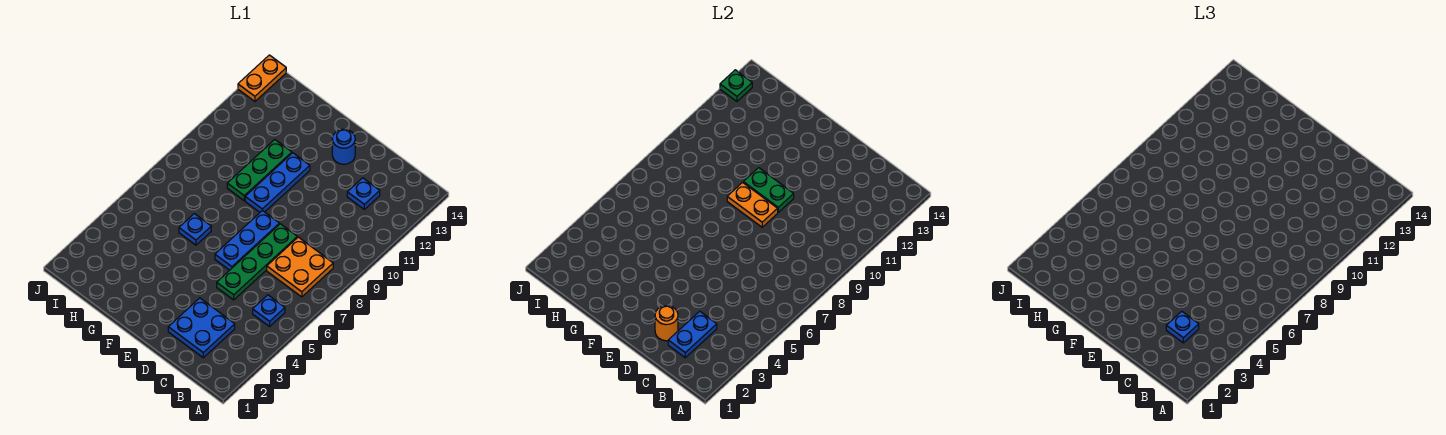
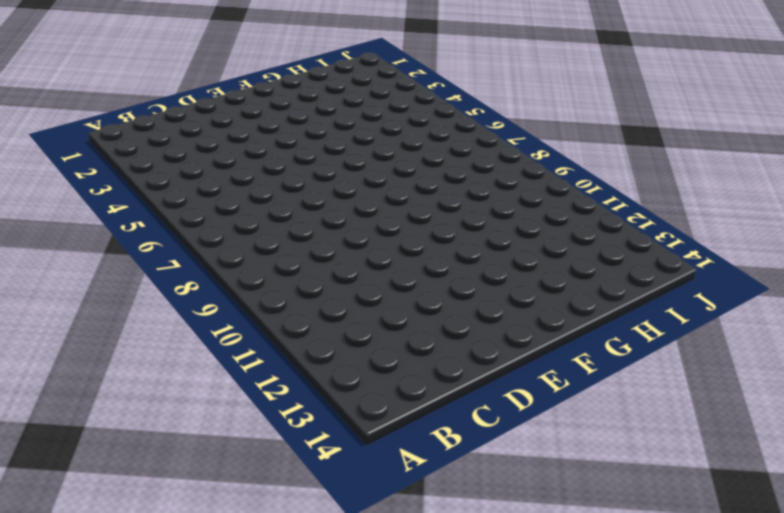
none -> blue 1x1 plate [253,295,285,326]
none -> orange 2x2 plate [267,237,333,297]
none -> blue 2x2 plate [168,298,235,358]

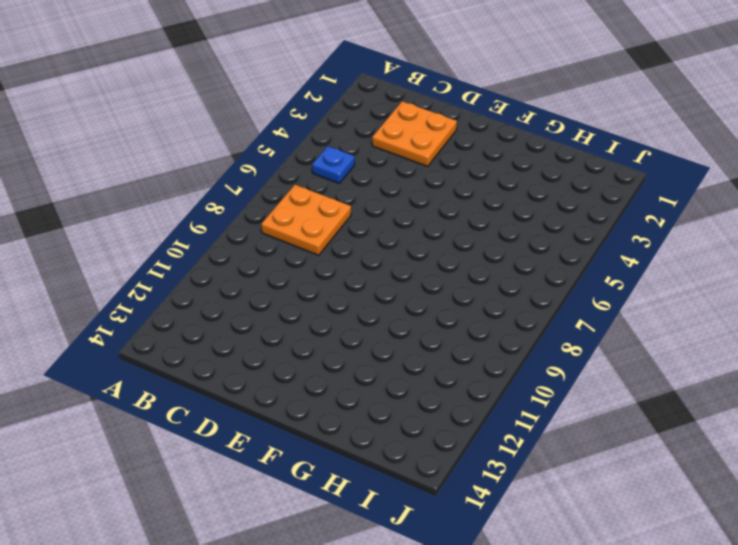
orange 2x2 plate [372,101,457,166] -> blue 2x2 plate [168,298,235,358]
none -> blue 1x1 plate [347,178,380,209]
none -> green 1x4 plate [217,224,297,300]
none -> blue 1x3 plate [215,210,279,270]

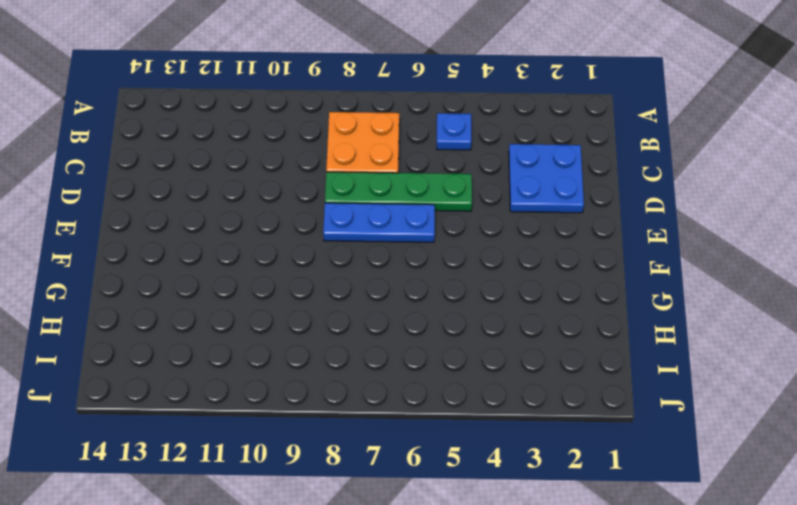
none -> blue 1x1 plate [347,178,380,209]
none -> blue 1x1 round brick [332,129,355,164]
none -> blue 1x3 plate [245,153,310,212]

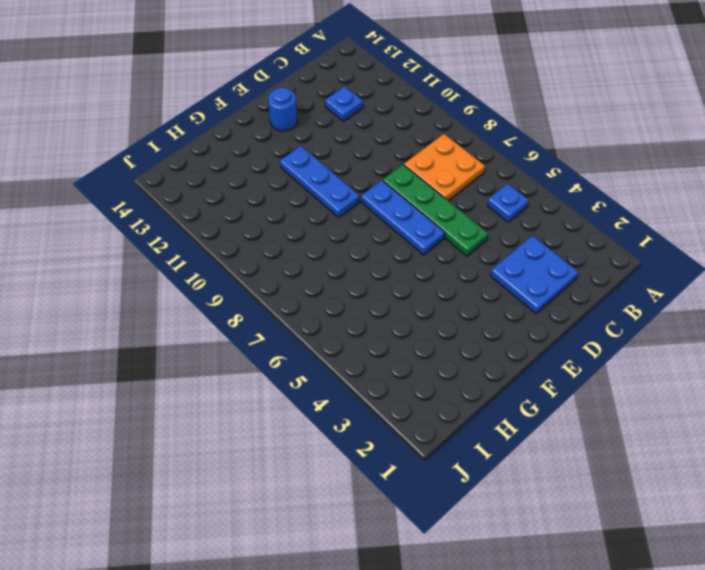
none -> blue 1x1 plate [179,214,211,245]
none -> green 1x3 plate [227,140,292,201]
none -> orange 1x2 plate [238,55,286,101]

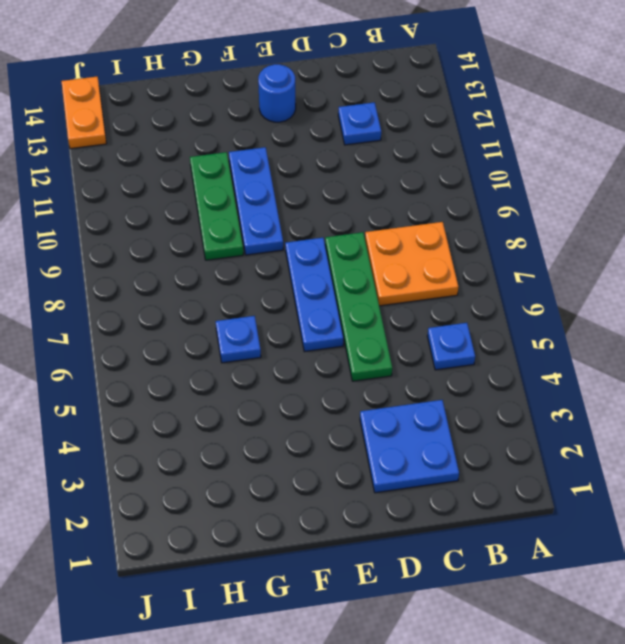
none -> blue 1x2 plate [668,311,717,358]
none -> orange 1x1 round brick [655,306,678,341]
none -> orange 1x2 plate [727,182,778,227]

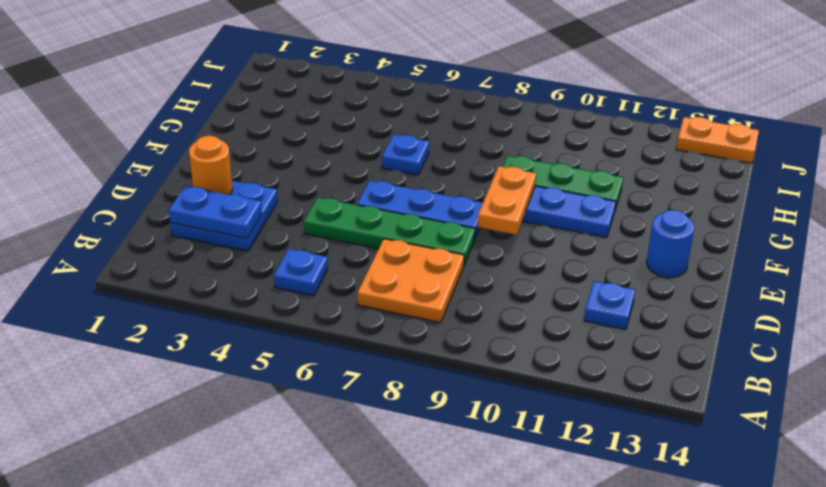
none -> green 1x2 plate [743,168,794,212]
none -> green 1x1 plate [720,70,752,101]
none -> blue 1x1 plate [1166,311,1199,343]

